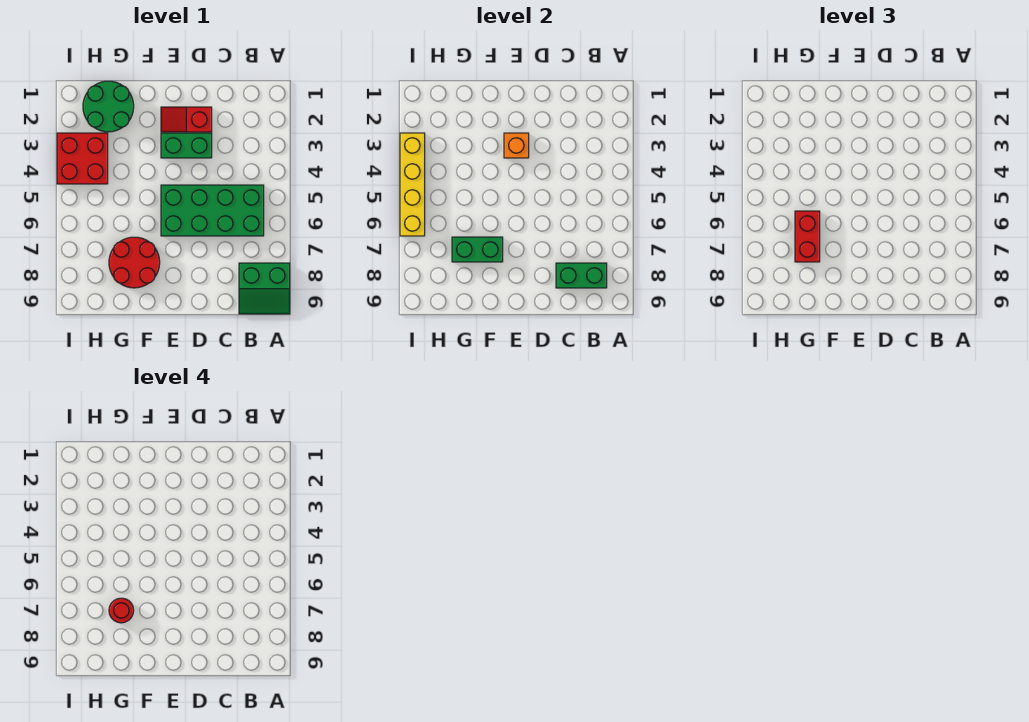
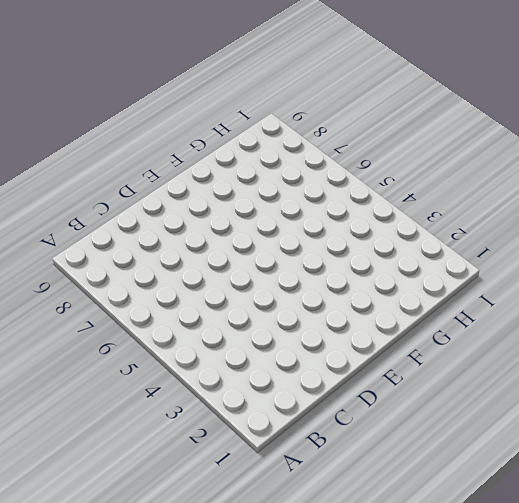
none -> green 2x2 slope [239,263,290,314]
none -> green 2x4 brick [161,185,264,236]
none -> red 1x2 slope [161,107,212,132]

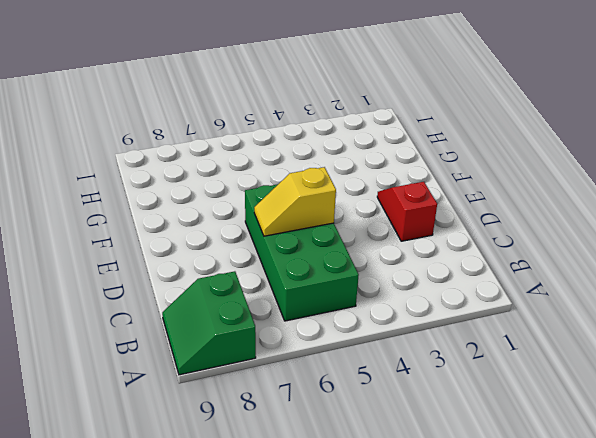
yellow 1x2 slope [254,167,336,236] -> none
none -> green 1x2 brick [161,133,212,158]
none -> red 2x2 round brick [109,237,160,288]
none -> green 2x2 round brick [83,81,134,132]

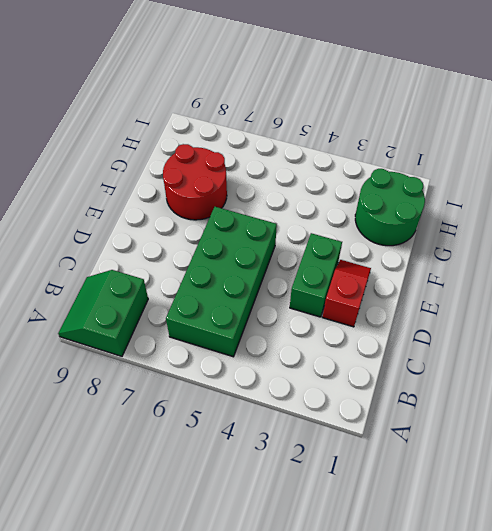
none -> red 2x2 brick [57,133,108,184]
none -> green 1x2 brick [556,263,607,288]
none -> orange 1x1 brick [504,133,529,158]

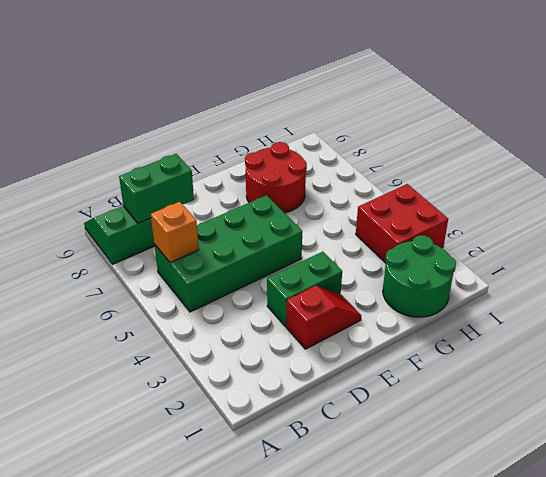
orange 1x1 brick [151,202,199,263] -> orange 1x1 brick moved to [504,133,529,158]
none -> green 1x2 brick [452,237,503,262]
none -> yellow 1x4 brick [400,133,425,236]
none -> red 1x2 brick [795,211,820,262]

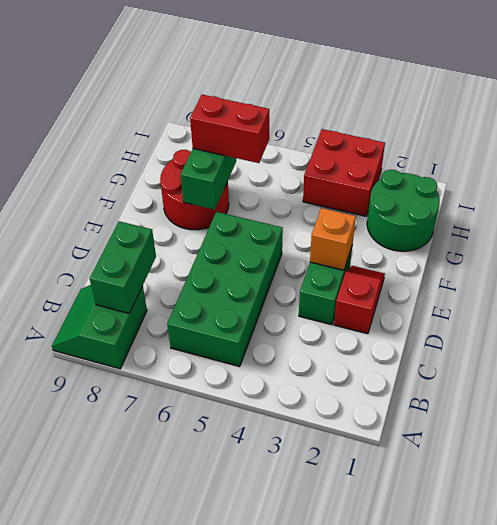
none -> yellow 1x4 brick [400,133,425,236]
none -> red 1x1 round brick [109,598,134,623]

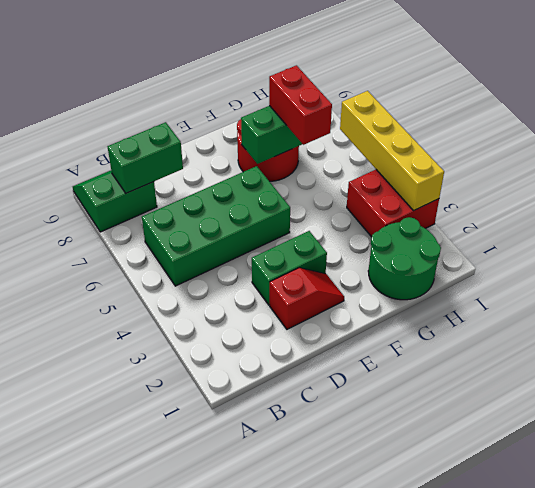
none -> orange 1x1 brick [504,133,529,158]
none -> red 1x1 round brick [109,598,134,623]

